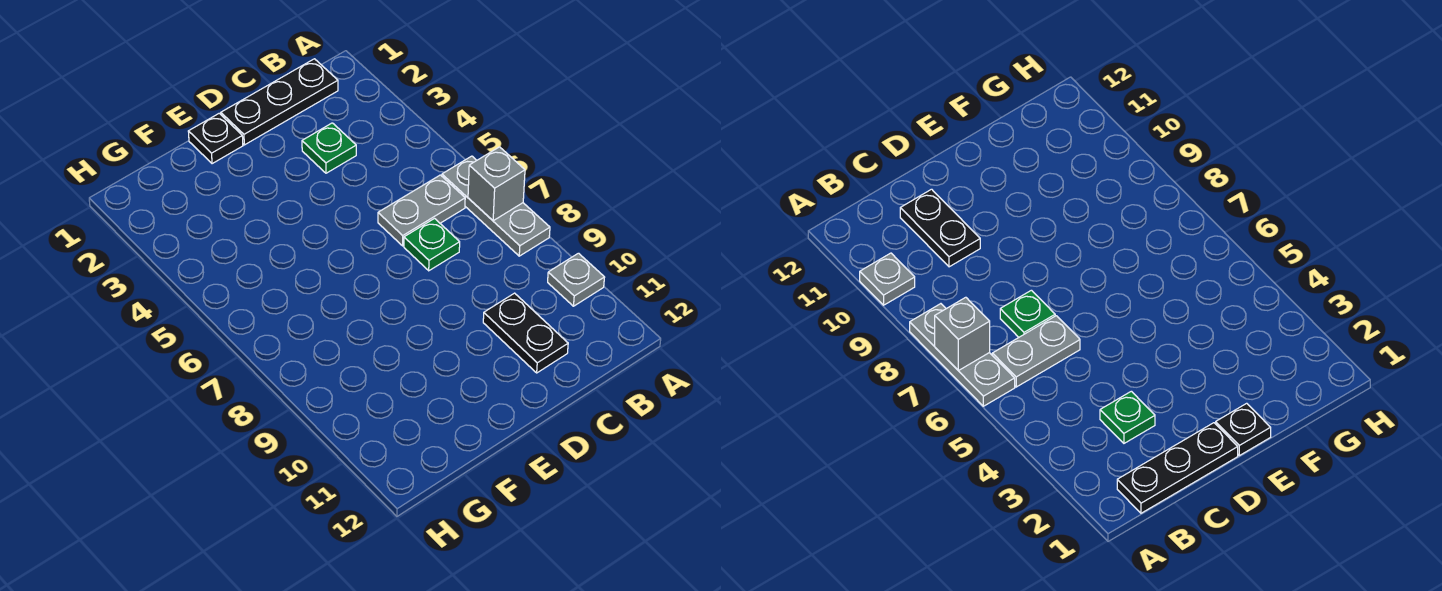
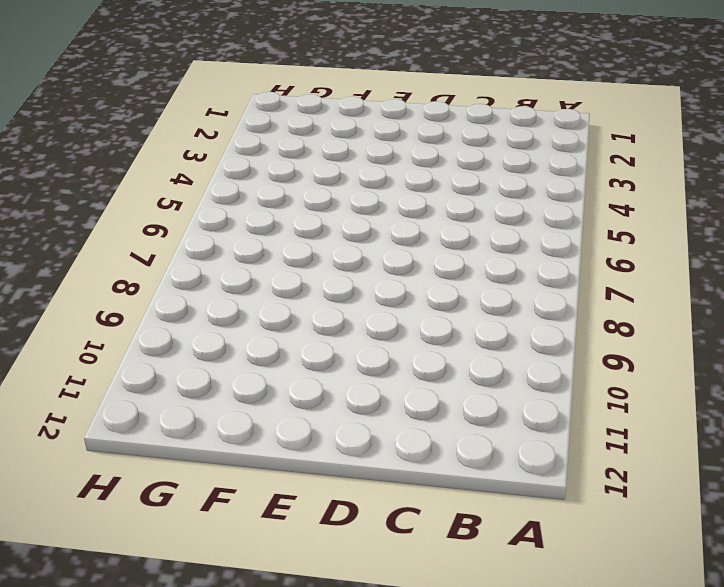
none -> grey 1x3 plate [442,156,550,256]
none -> grey 1x1 plate [548,253,605,306]

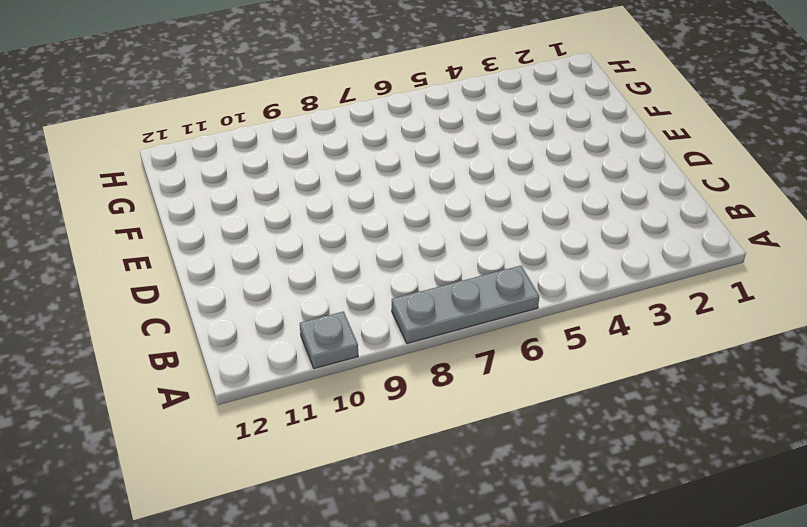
none -> black 1x3 plate [221,59,338,145]
none -> grey 1x2 plate [378,175,465,246]

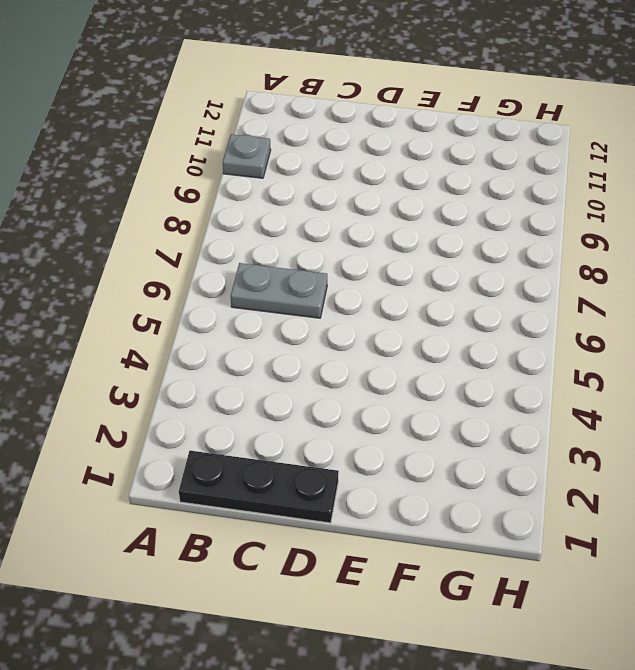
none -> grey 1x3 plate [442,156,550,256]
none -> green 1x1 plate [302,123,356,173]

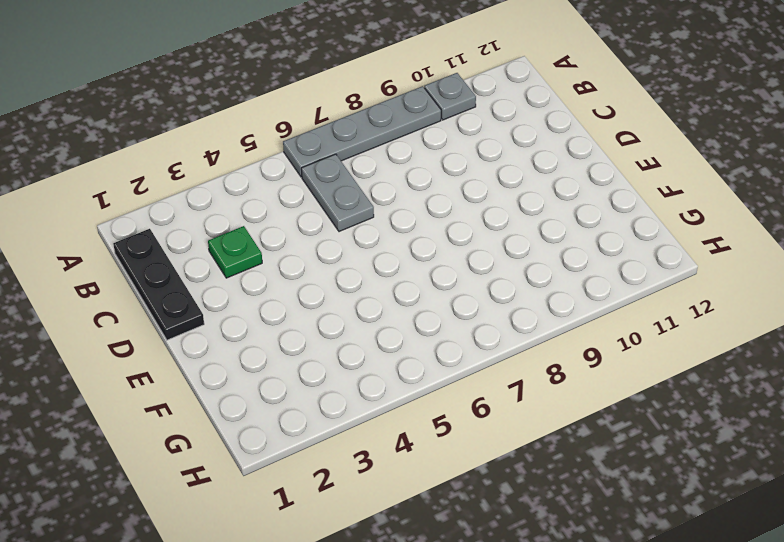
grey 1x4 plate [283,86,441,177] -> grey 1x3 plate [442,156,550,256]
none -> green 1x1 plate [404,219,460,271]
none -> black 1x2 plate [483,293,568,373]

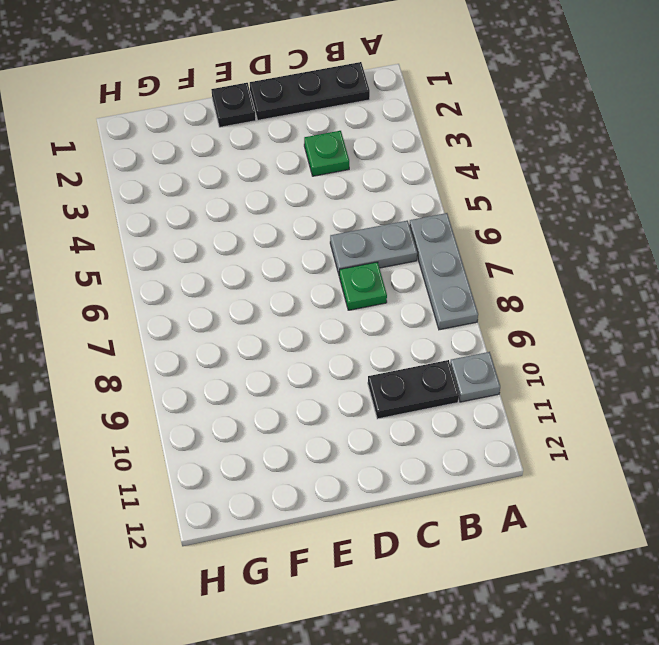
black 1x2 plate [368,360,459,419] -> black 1x2 plate turned to [483,293,568,373]
none -> grey 1x1 brick [468,147,525,221]

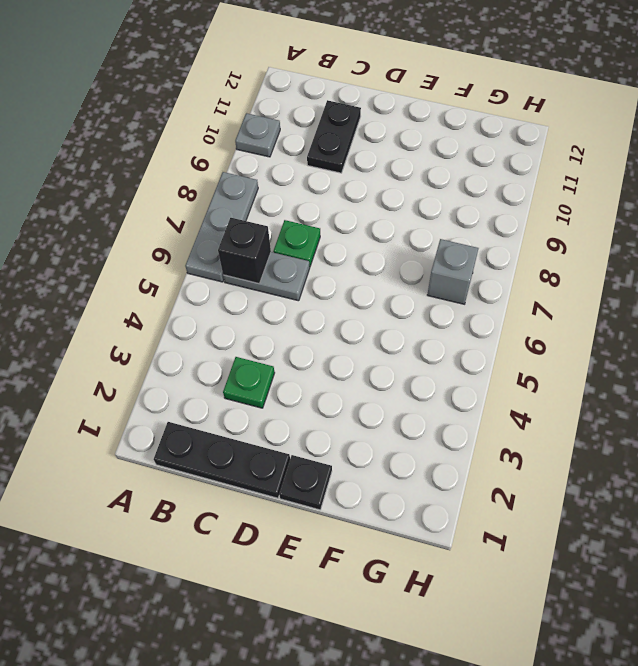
black 1x1 brick [218,218,271,283] -> none
grey 1x1 brick [427,239,479,304] -> grey 1x1 brick moved to [468,147,525,221]

